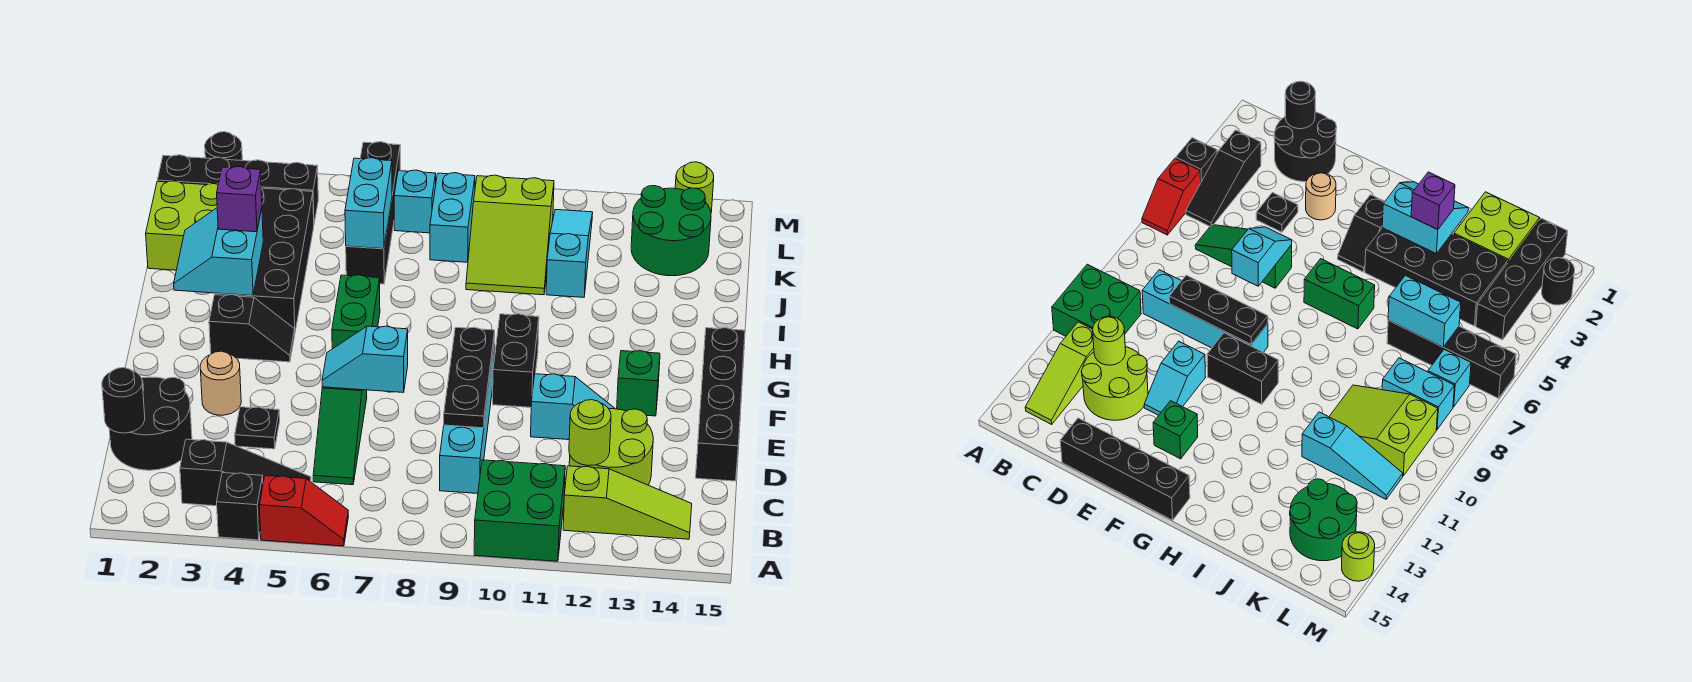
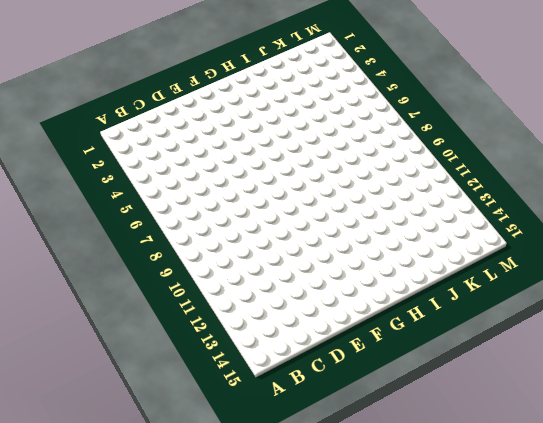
none -> black 1x1 brick [217,473,263,540]
none -> red 1x2 slope [259,476,349,546]
none -> green 2x2 brick [474,460,565,561]
none -> black 1x3 slope [180,439,311,506]

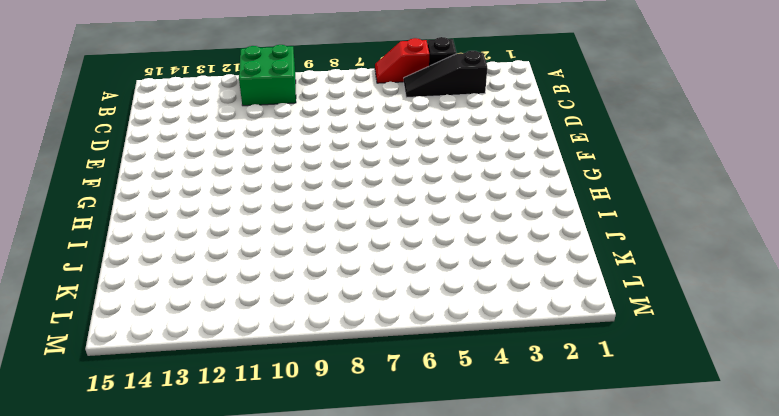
none -> lime 1x3 slope [563,466,692,539]
none -> black 2x2 round brick [109,377,192,470]
none -> green 1x3 slope [313,387,367,485]
none -> cyan 1x4 brick [440,350,494,494]

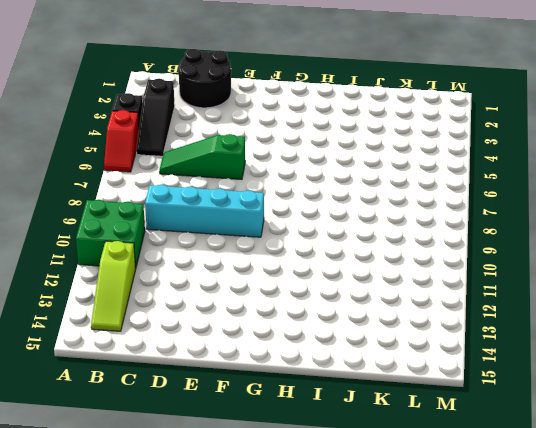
none -> lime 2x2 round brick [569,409,653,485]
none -> black 1x1 plate [235,407,280,449]
none -> black 1x4 brick [696,328,745,481]
none -> tan 1x1 round brick [200,351,241,415]

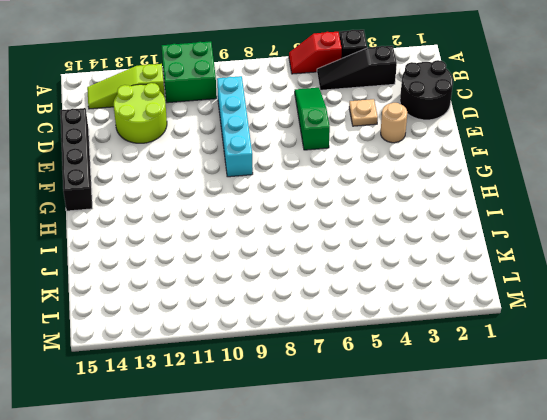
tan 1x1 plate [349,99,378,126] -> black 1x1 plate [235,407,280,449]
none -> cyan 1x2 slope [531,374,615,440]
none -> black 1x2 brick [493,314,539,407]
none -> green 1x1 brick [617,351,660,416]
none -> black 1x2 slope [209,295,295,362]

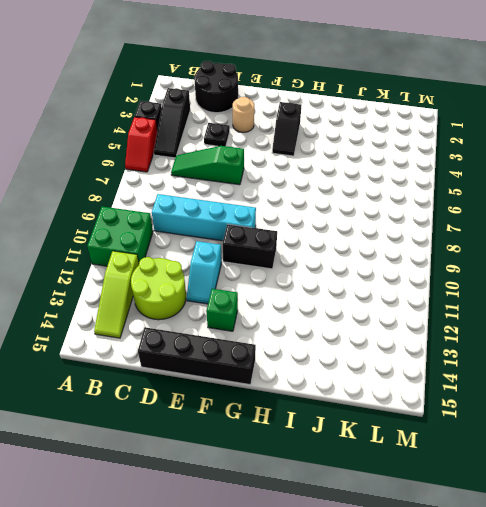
none -> green 1x2 brick [332,275,380,349]
none -> black 2x4 brick [215,188,314,331]
none -> lime 2x2 brick [146,181,218,270]
none -> black 1x4 brick [346,142,400,284]

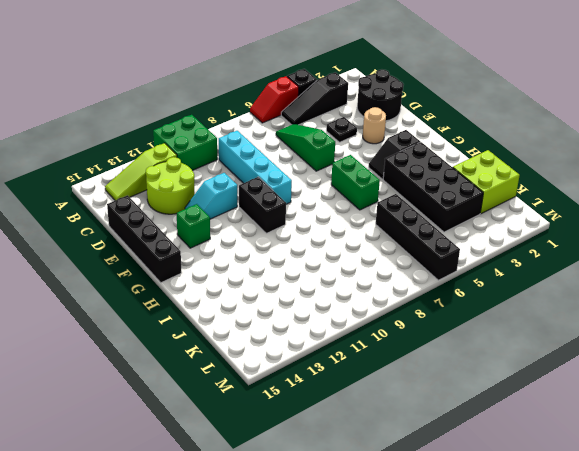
none -> lime 2x3 slope [466,175,554,295]
none -> cyan 1x3 slope [546,210,593,297]
none -> cyan 1x2 brick [430,173,475,262]
none -> green 2x2 round brick [631,186,711,276]

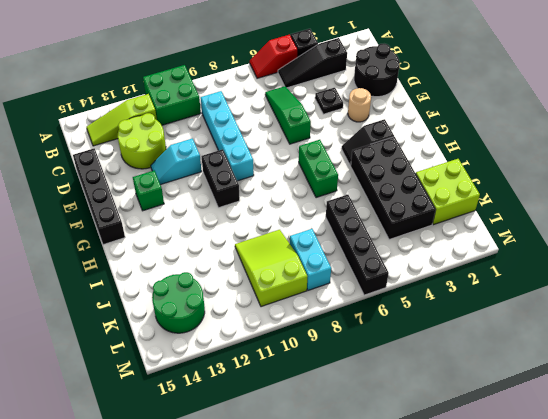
none -> cyan 1x3 slope [546,210,593,297]
none -> black 1x4 brick [157,155,318,223]
none -> cyan 1x1 brick [394,170,436,233]
none -> black 1x1 round brick [205,132,242,161]

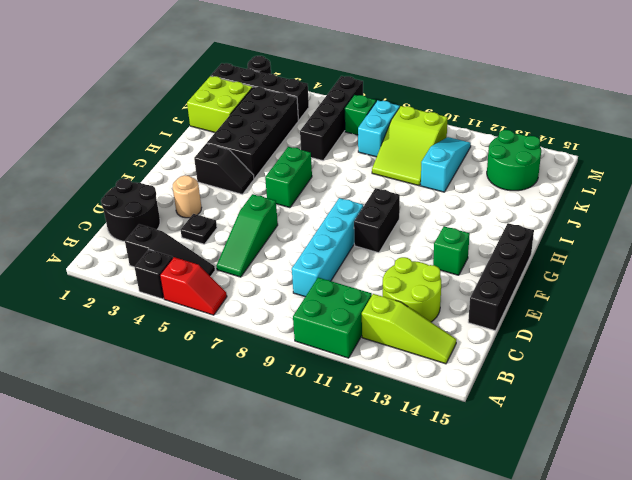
green 1x1 brick [345,95,376,135] -> cyan 1x1 brick [394,170,436,233]
none -> cyan 1x2 slope [531,374,615,440]
none -> lime 1x1 round brick [675,162,714,212]
none -> black 1x1 round brick [102,368,145,433]
none -> lime 1x1 round brick [569,400,611,466]

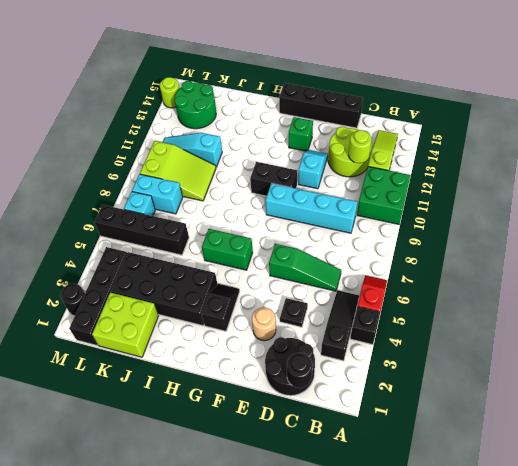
none -> black 1x3 plate [444,327,495,428]
none -> cyan 1x2 slope [322,326,408,393]
none -> cyan 2x2 slope [174,208,263,296]
none -> cyan 1x2 brick [345,158,392,249]

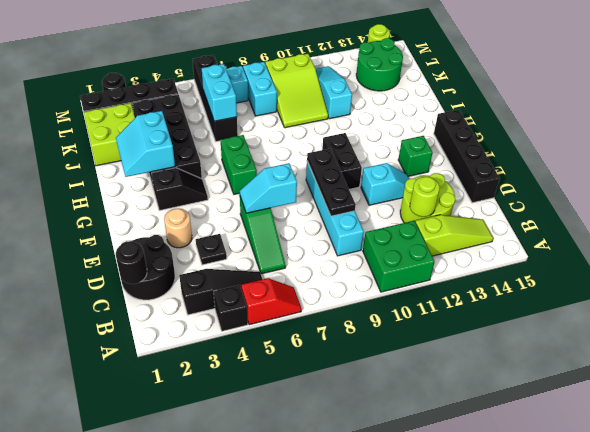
none -> purple 1x1 brick [217,167,262,232]

